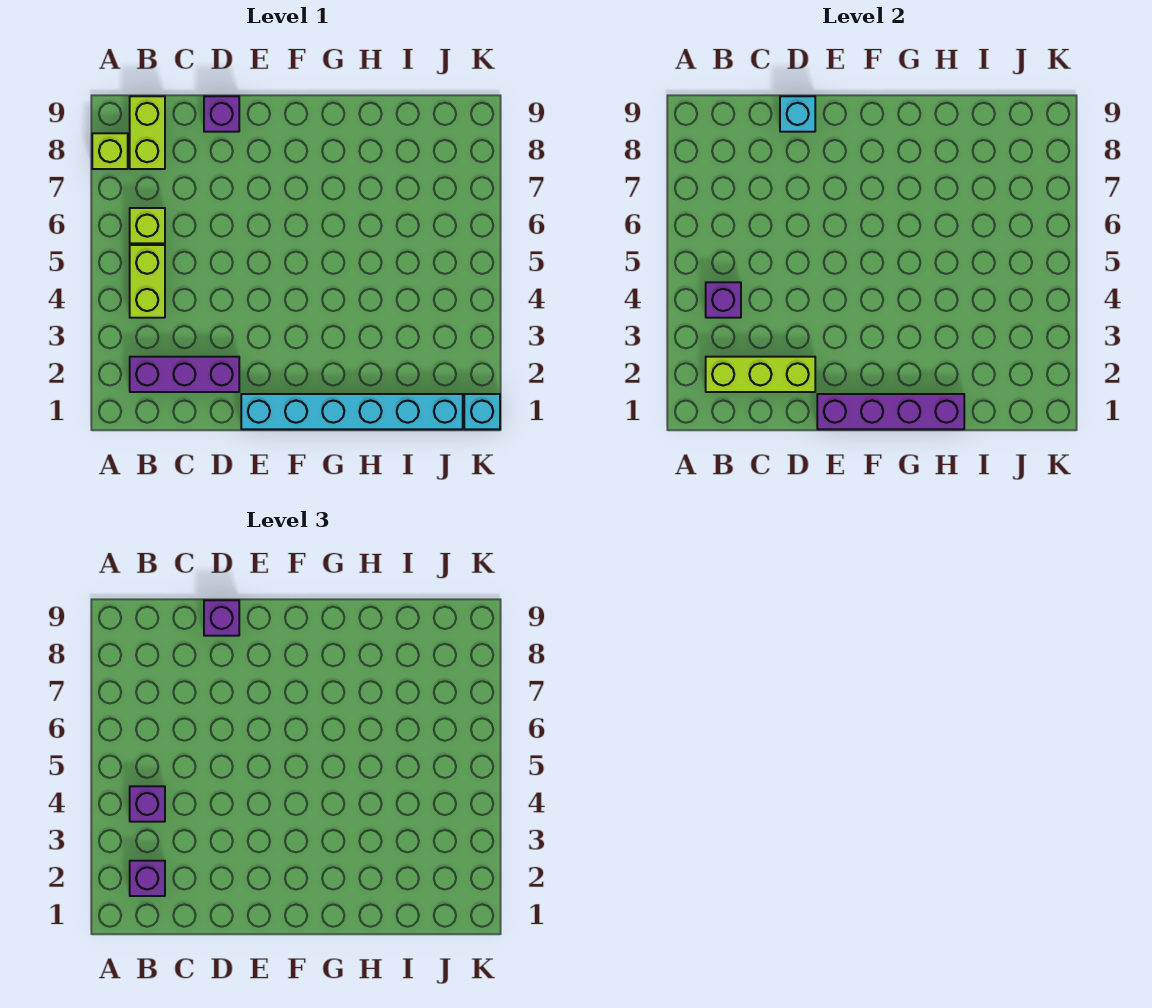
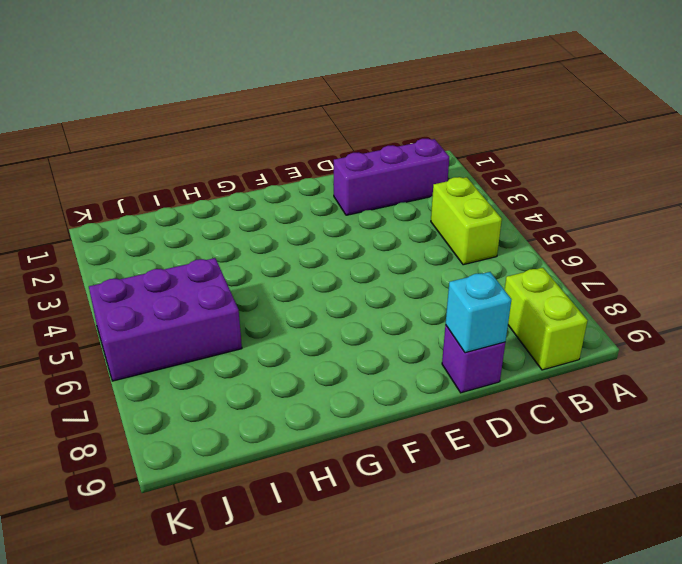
purple 2x3 brick [89,258,242,381] -> none
none -> lime 1x1 brick [92,133,128,169]
none -> lime 1x1 brick [130,208,165,243]
none -> cyan 1x6 brick [241,394,463,429]

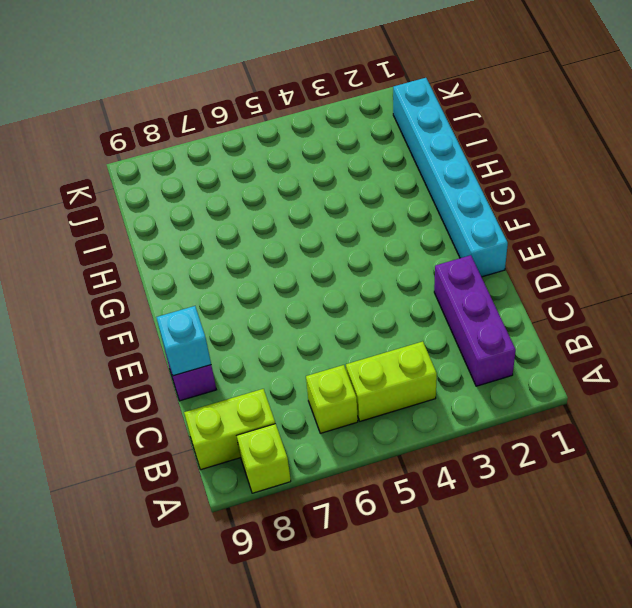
none -> cyan 1x1 brick [464,394,500,429]
none -> lime 1x3 brick [706,357,815,392]
none -> purple 1x1 brick [706,282,741,318]

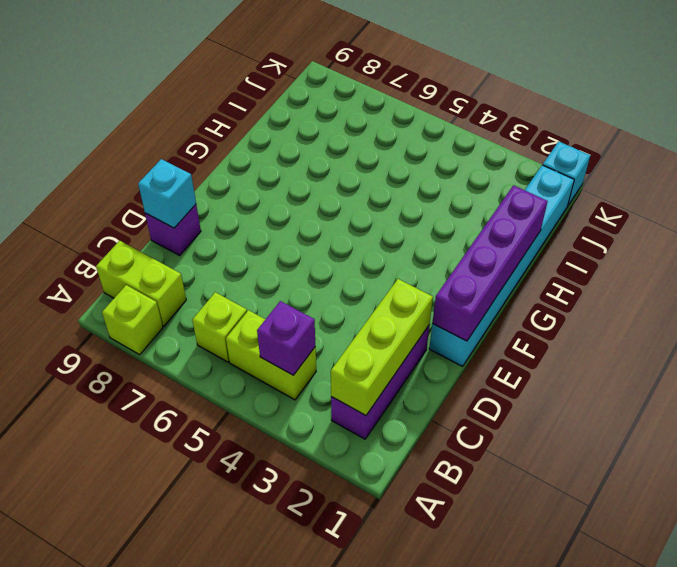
none -> purple 1x1 brick [130,861,165,896]
none -> purple 1x1 brick [130,786,165,822]
none -> purple 1x1 brick [204,600,239,636]

